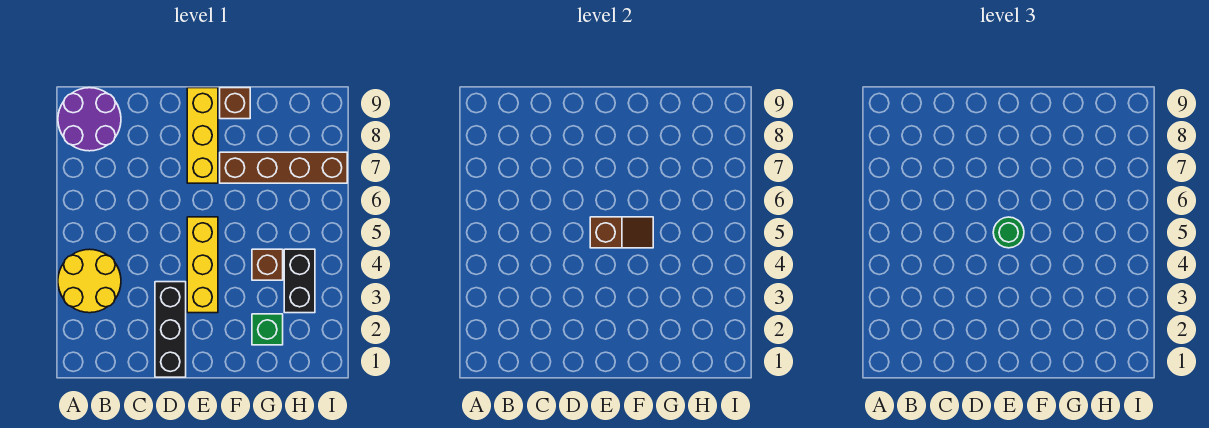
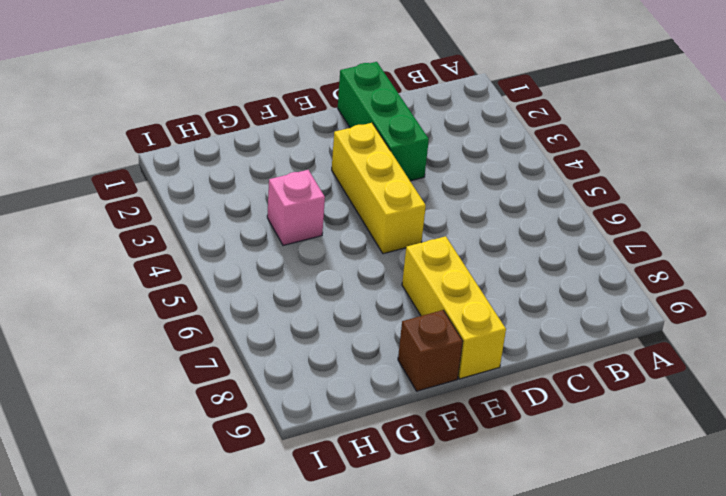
green 1x3 brick [338,62,429,181] -> black 1x3 brick [155,282,186,377]
pink 1x1 brick [267,170,325,246] -> brown 1x1 brick [252,249,283,280]
none -> yellow 2x2 round brick [58,249,121,313]
none -> purple 2x2 round brick [58,88,121,151]
none -> brown 1x4 brick [220,152,347,183]

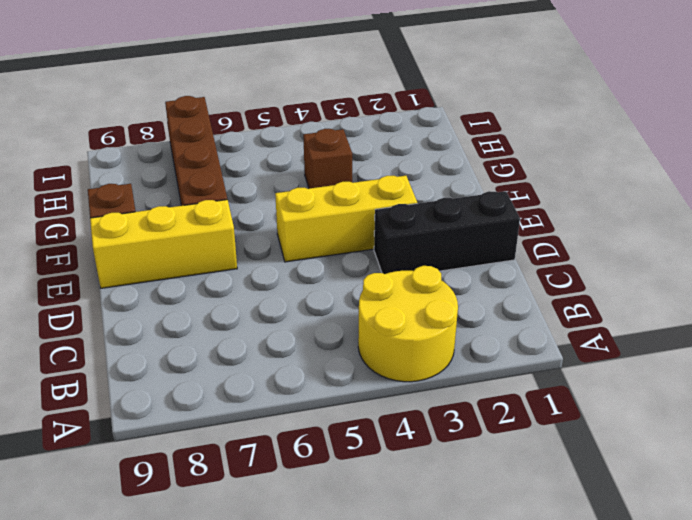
none -> purple 2x2 round brick [58,88,121,151]
none -> green 1x1 brick [252,314,283,345]
none -> black 1x2 brick [284,249,315,313]

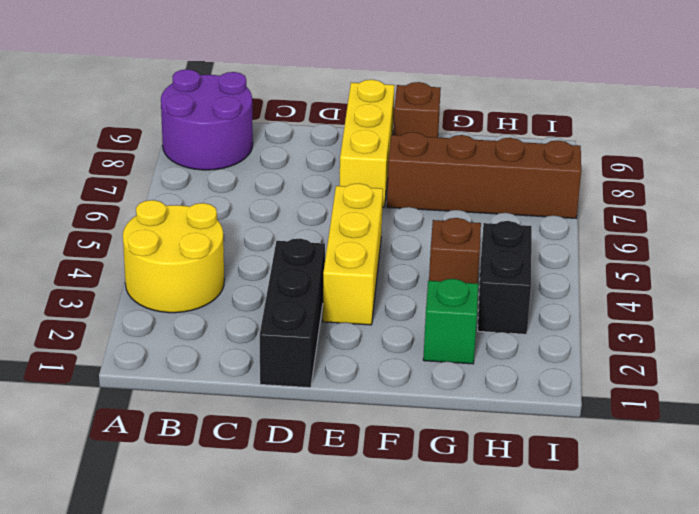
none -> brown 1x2 slope [590,217,653,248]
none -> green 1x1 round brick [993,217,1024,248]

